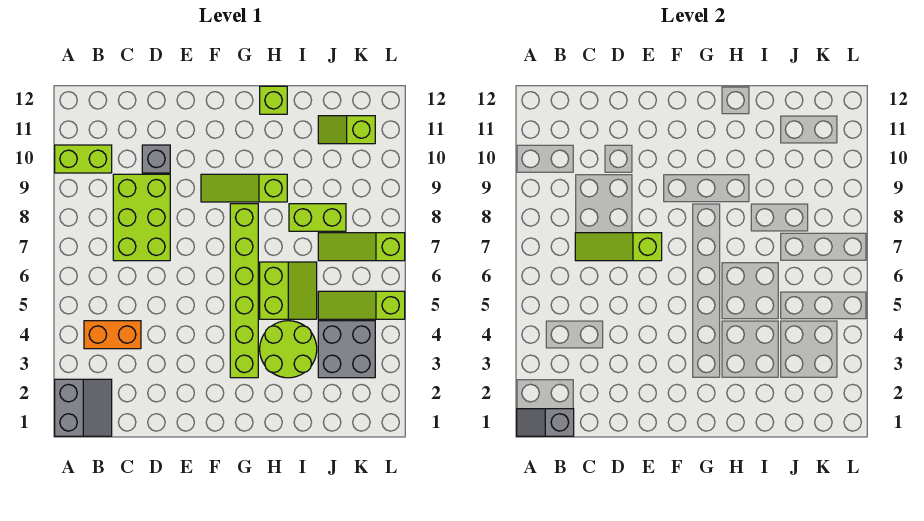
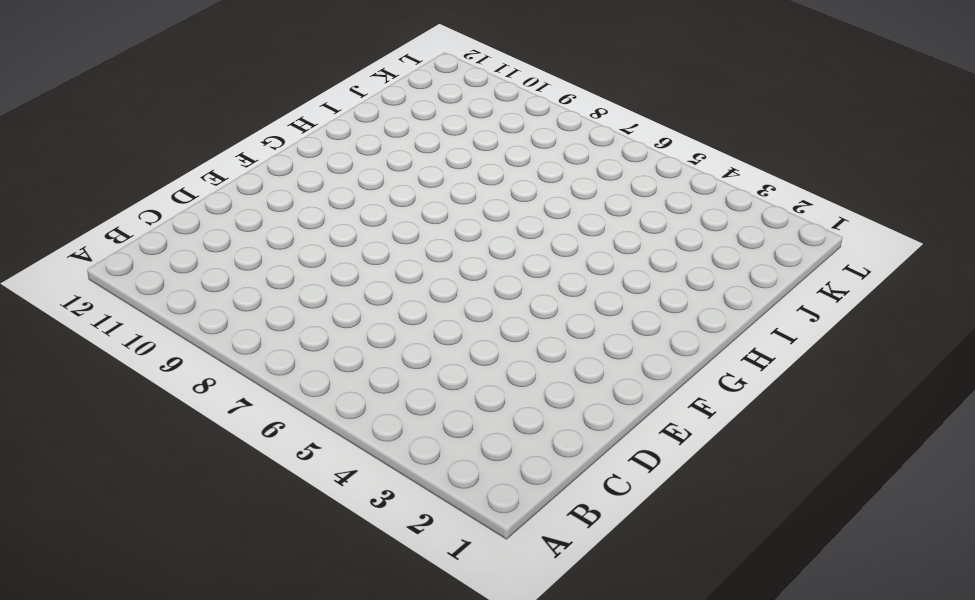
none -> grey 2x2 slope [55,379,112,436]
none -> lime 1x2 brick [55,145,112,173]
none -> orange 1x2 brick [84,321,141,349]

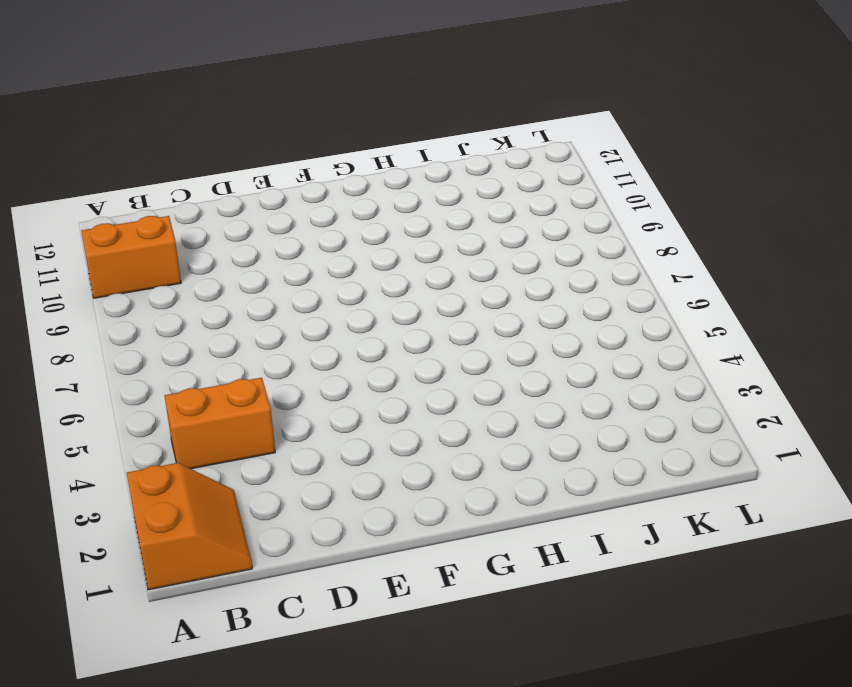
orange 2x2 slope [127,463,252,590] -> grey 2x2 slope [55,379,112,436]
orange 1x2 brick [81,216,181,298] -> lime 1x2 brick [55,145,112,173]
none -> lime 2x3 brick [113,174,170,261]
none -> grey 1x1 brick [142,145,170,173]
none -> lime 1x3 slope [201,174,287,202]

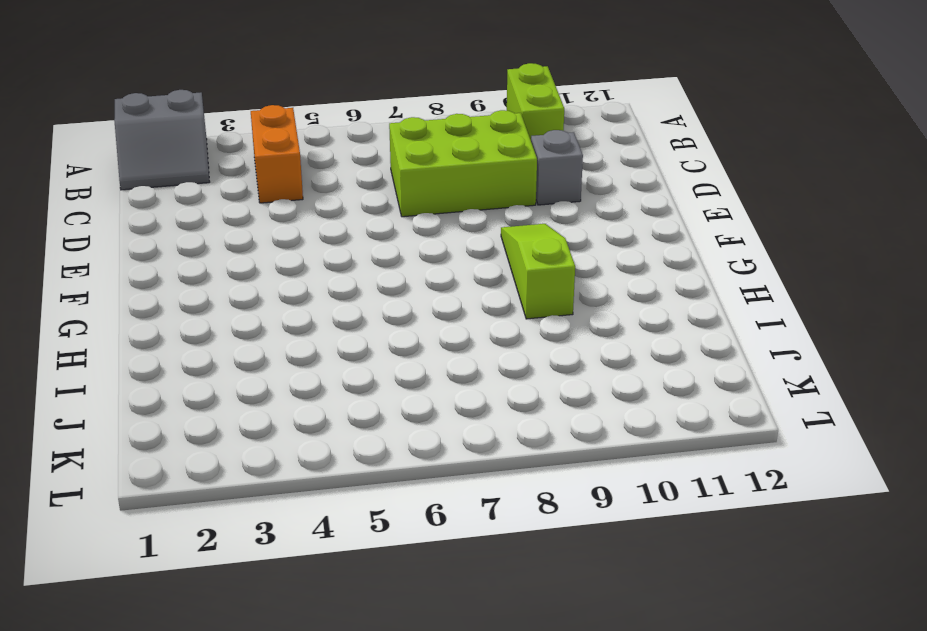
none -> lime 1x6 brick [230,204,258,378]
none -> lime 2x2 round brick [260,321,317,378]
none -> lime 2x2 slope [260,262,317,319]

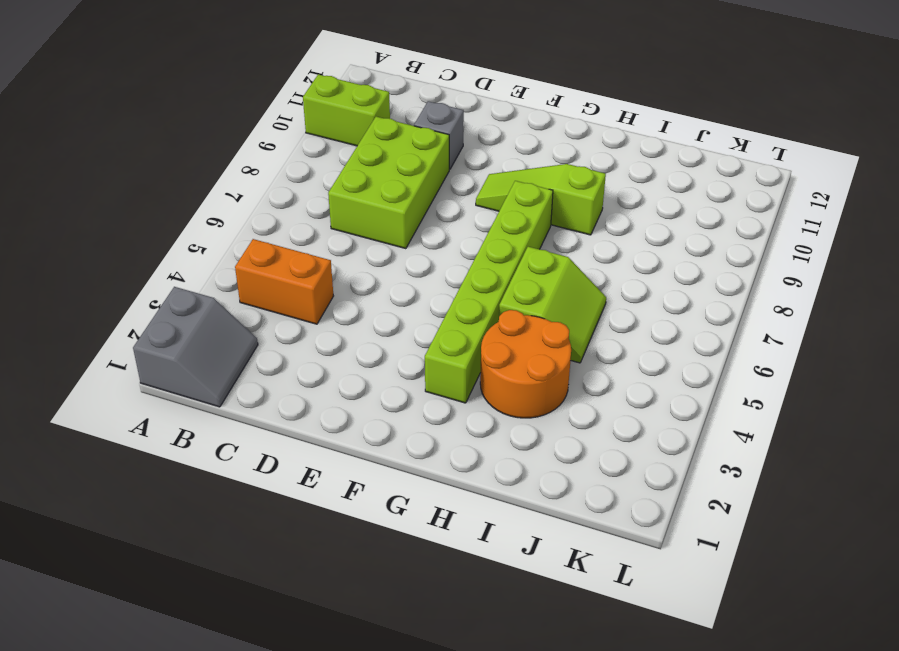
orange 2x2 round brick [480,310,571,418] -> lime 2x2 round brick [260,321,317,378]
none -> lime 1x1 brick [260,86,287,114]
none -> lime 1x2 brick [289,204,346,231]
none -> grey 2x2 brick [318,321,375,378]

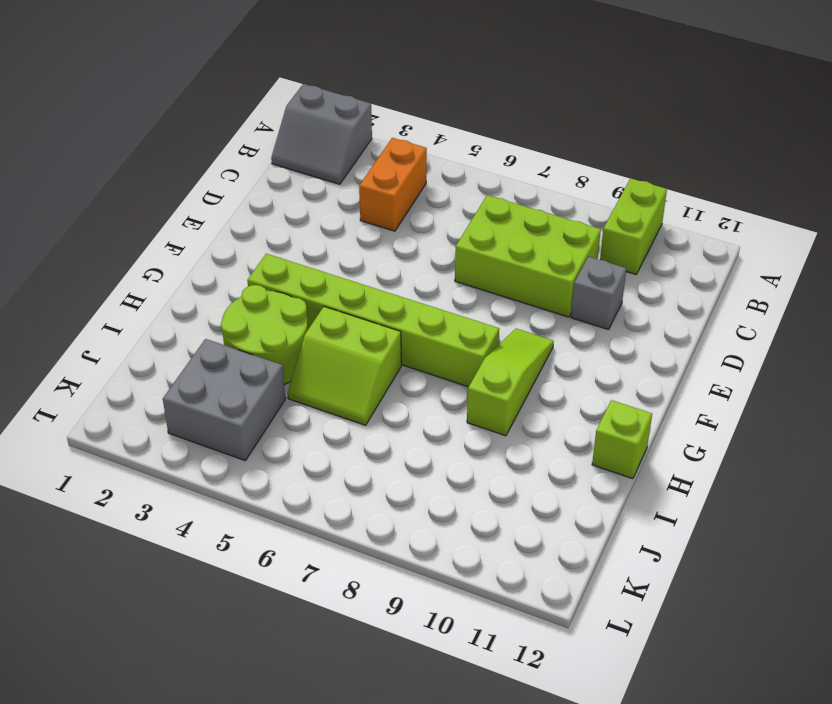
none -> lime 1x2 brick [289,204,346,231]
none -> lime 1x3 slope [318,291,405,319]
none -> lime 1x3 slope [318,233,405,261]

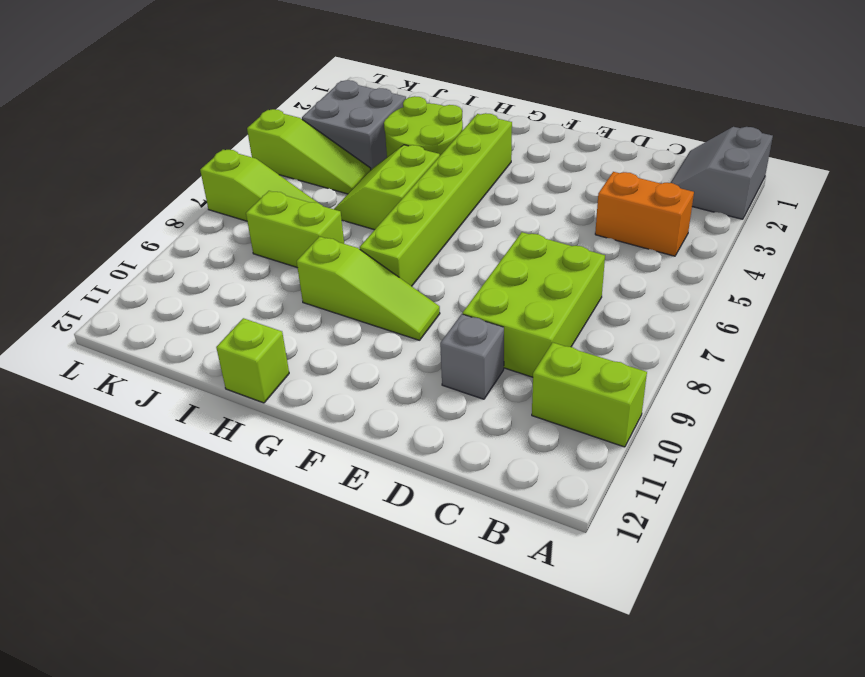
none -> lime 1x2 slope [318,116,375,144]
none -> grey 1x2 slope [517,409,574,436]
none -> lime 1x3 slope [575,233,662,261]

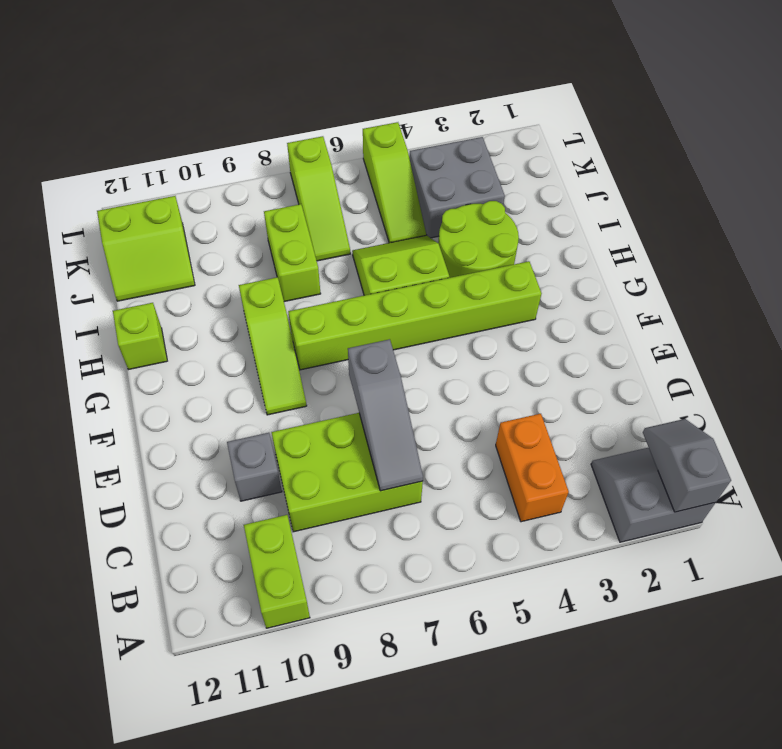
grey 1x2 slope [643,419,731,512] -> grey 1x2 slope turned to [517,409,574,436]
grey 1x3 slope [348,339,423,491] -> lime 1x3 slope [575,233,662,261]
lime 2x2 slope [97,196,195,301] -> lime 1x2 slope [318,116,375,144]

